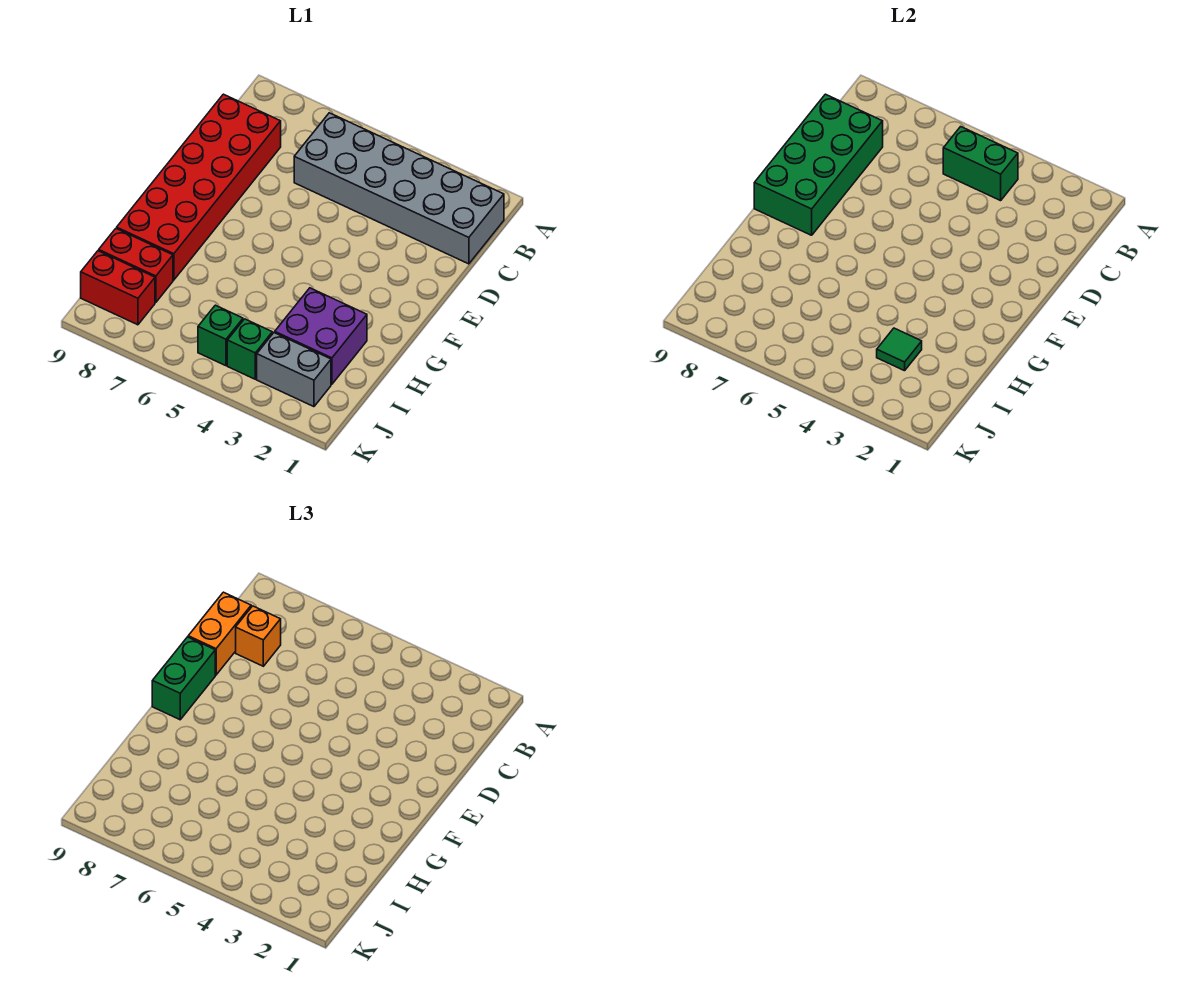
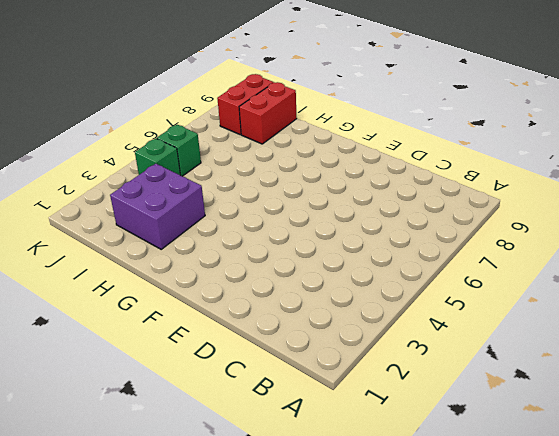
none -> grey 2x6 brick [294,113,504,264]
none -> red 2x6 brick [117,94,281,280]
none -> grey 1x2 brick [257,333,331,407]

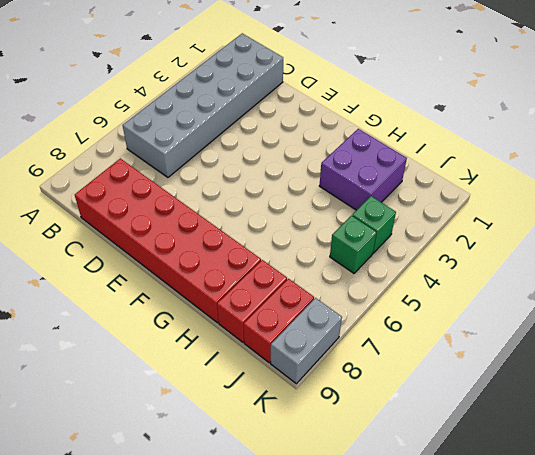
grey 1x2 brick [271,298,342,384] -> grey 1x2 brick moved to [257,333,331,407]
none -> green 1x2 brick [943,127,1018,201]
none -> green 2x4 brick [754,94,883,235]
none -> green 1x1 tile [877,328,922,371]

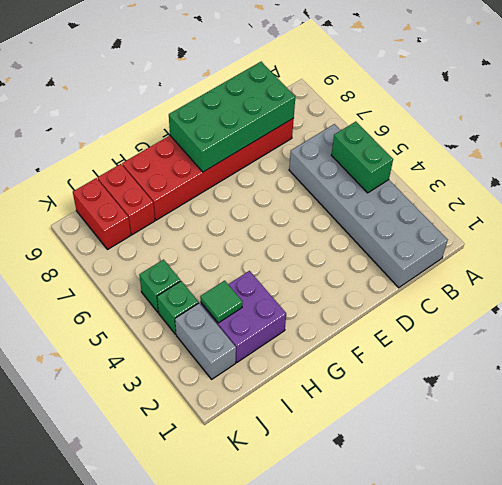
none -> orange 1x1 brick [236,606,281,666]
none -> orange 1x2 brick [188,592,251,675]
none -> green 1x2 brick [152,637,215,720]

